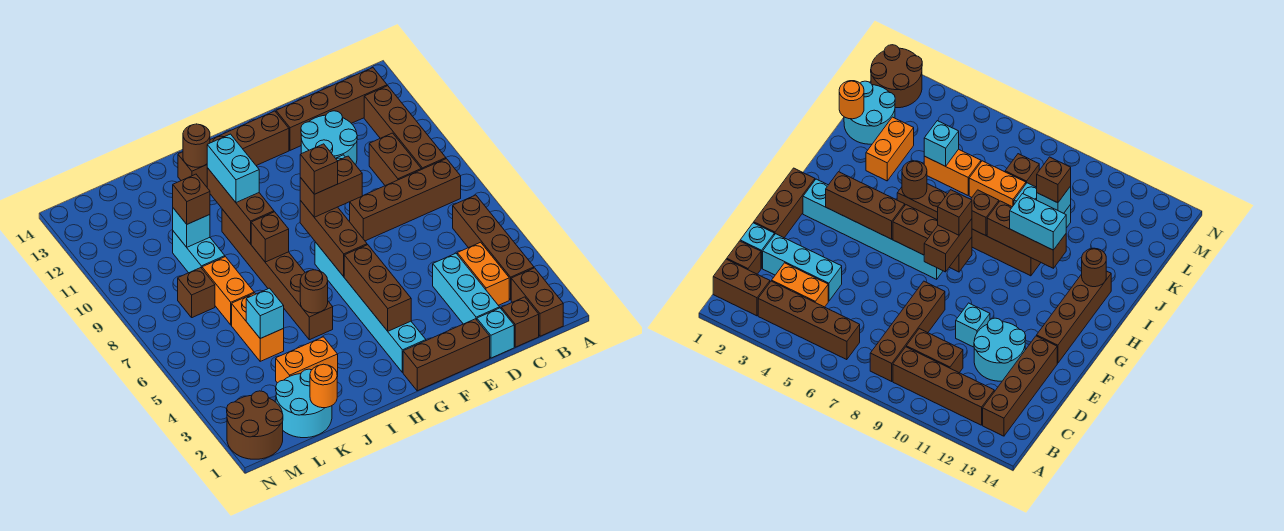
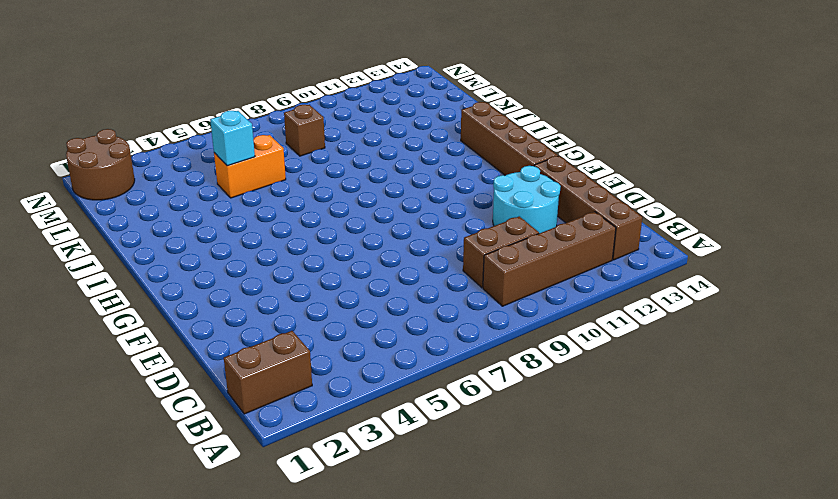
none -> brown 1x4 brick [453,195,534,300]
none -> brown 1x4 brick [350,159,461,241]
none -> brown 1x1 brick [501,297,539,347]
none -> orange 1x2 brick [457,242,509,305]

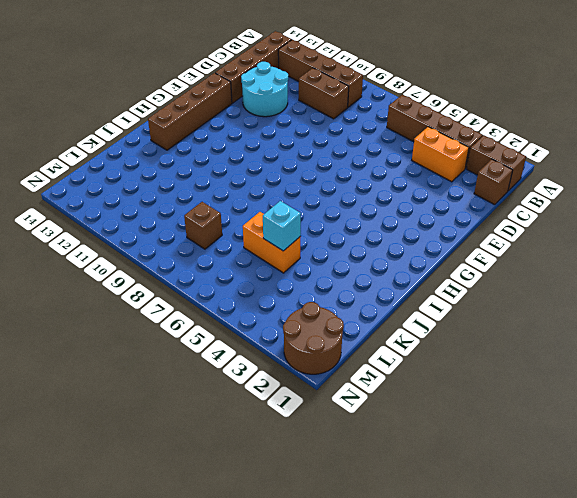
none -> brown 1x4 brick [350,159,461,241]
none -> cyan 1x1 brick [477,308,514,358]
none -> cyan 1x3 brick [433,253,500,324]
none -> brown 1x3 brick [403,319,490,391]

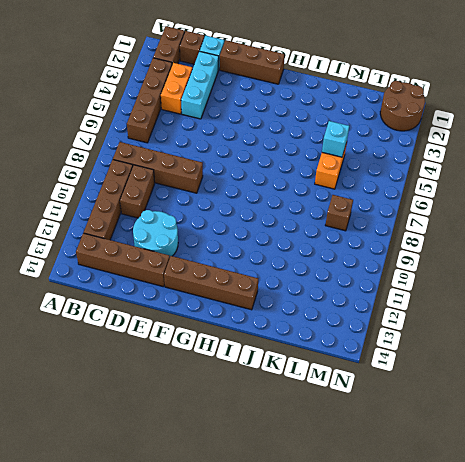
none -> cyan 1x1 brick [956,303,990,347]
none -> cyan 1x6 brick [315,242,426,373]
none -> brown 1x6 brick [222,209,333,340]
none -> orange 1x2 brick [276,337,338,383]

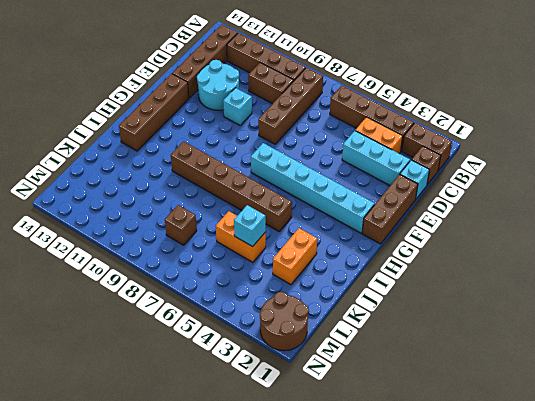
none -> cyan 2x2 round brick [276,369,332,438]
none -> orange 1x2 brick [202,257,254,325]
none -> cyan 1x2 brick [173,231,225,273]
none -> brown 1x3 brick [344,245,411,331]

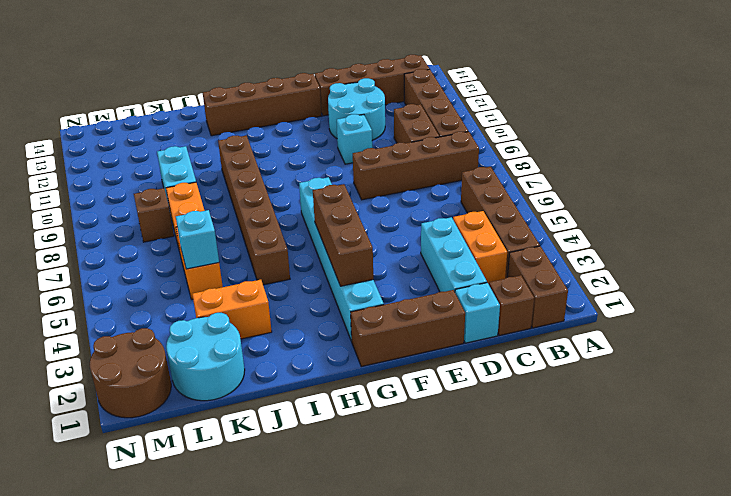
none -> brown 1x3 brick [300,201,367,277]
none -> brown 1x1 round brick [300,270,328,313]
none -> brown 1x1 brick [251,212,289,262]
none -> brown 1x3 brick [207,168,274,244]

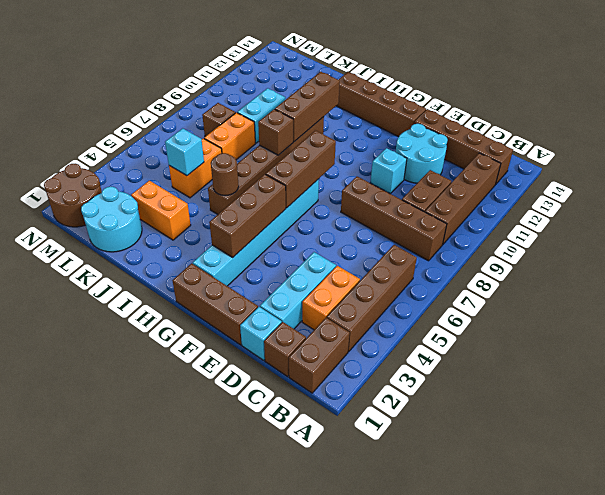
none -> brown 1x1 round brick [183,124,210,167]
none -> orange 1x1 round brick [310,364,337,408]
none -> cyan 1x1 brick [173,208,210,247]
none -> brown 1x2 brick [300,156,362,217]

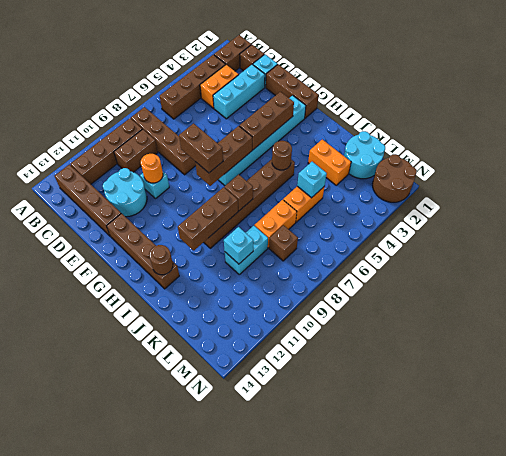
orange 1x1 round brick [141,154,163,183] -> orange 1x1 round brick moved to [310,364,337,408]
none -> cyan 1x2 brick [207,134,259,203]
none -> brown 1x1 brick [173,174,210,224]
none -> brown 1x1 brick [300,144,338,194]

